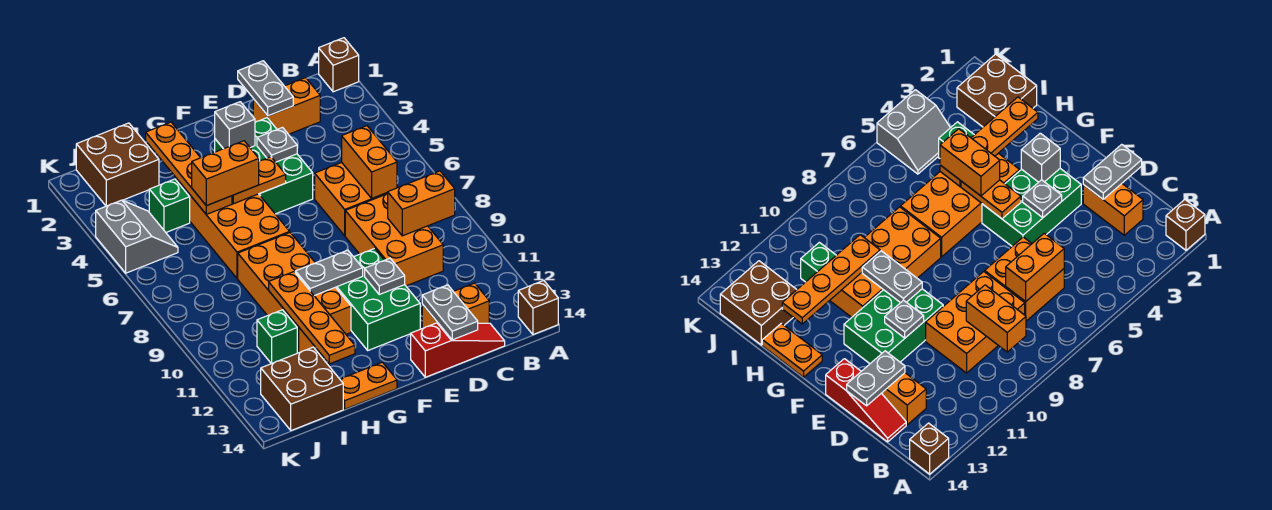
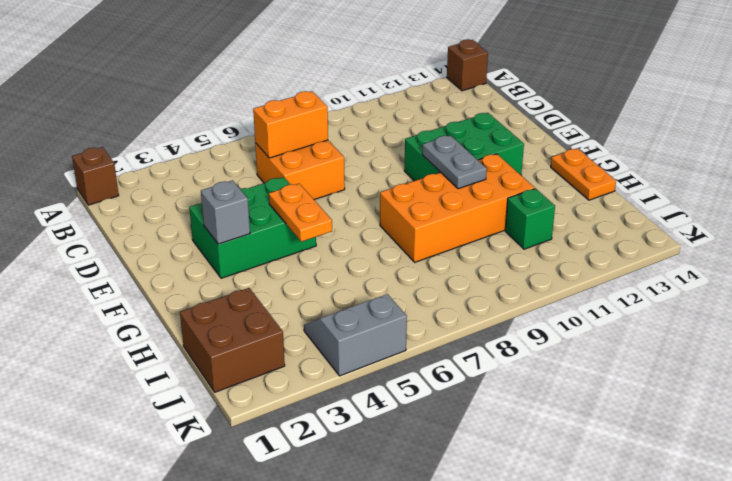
none -> orange 1x2 brick [253,78,320,134]
none -> orange 2x3 brick [345,193,443,286]
none -> orange 1x2 brick [422,283,489,328]

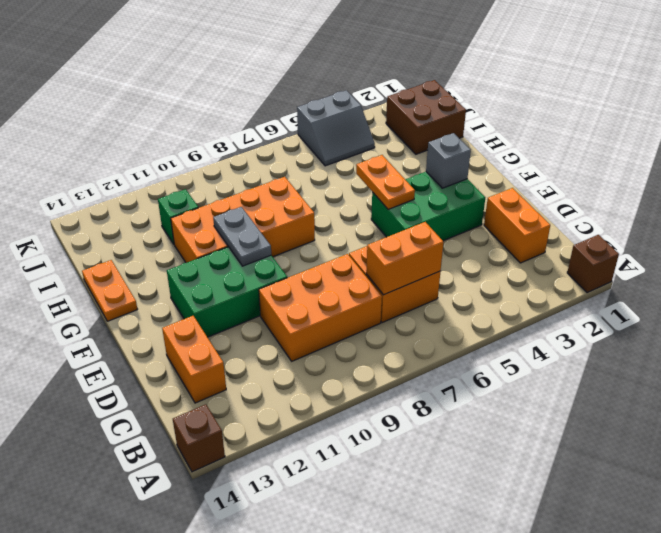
none -> red 1x3 slope [411,323,505,377]
none -> orange 2x4 brick [176,179,290,279]
none -> green 1x1 brick [149,179,190,232]

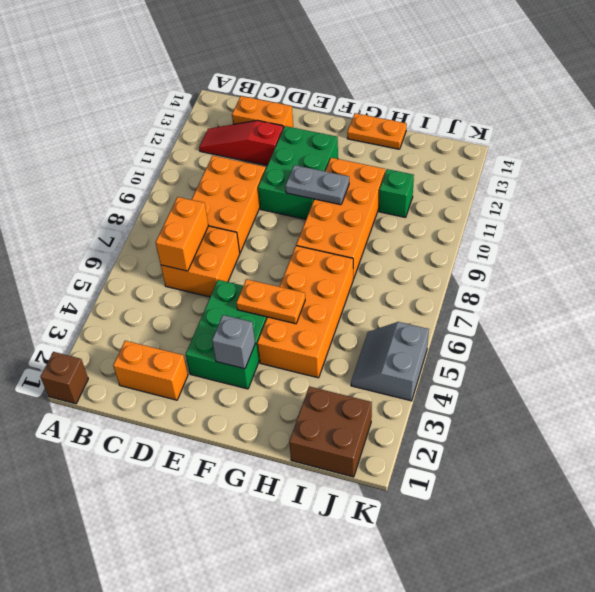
red 1x3 slope [199,120,284,165] -> red 1x3 slope moved to [411,323,505,377]
none -> brown 1x1 brick [518,281,558,335]
none -> green 1x1 brick [149,179,190,232]
none -> brown 2x2 brick [261,347,343,431]

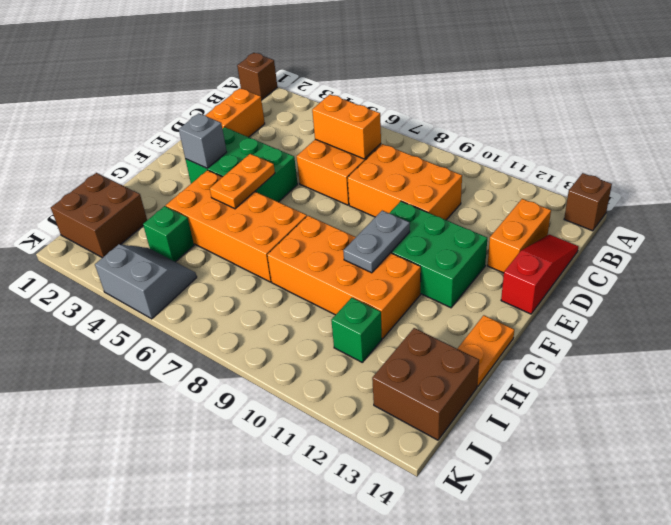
none -> orange 1x2 brick [387,171,455,236]
none -> grey 1x2 plate [238,61,293,116]
none -> grey 1x2 plate [422,285,478,340]

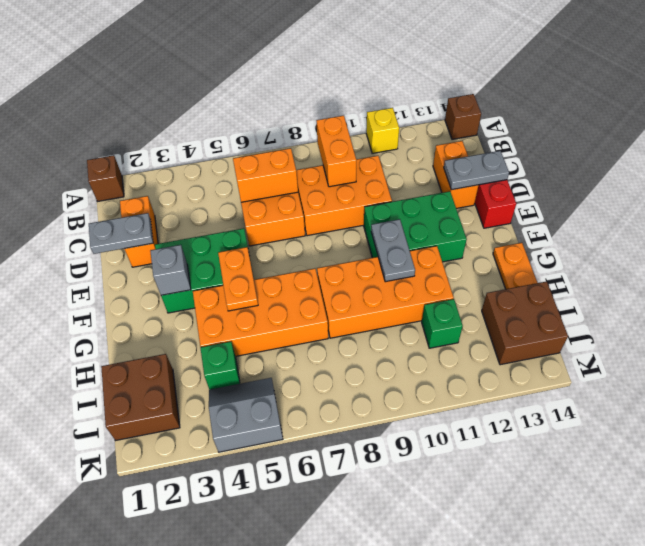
yellow 1x1 brick [366,108,399,153] -> none
none -> grey 1x1 plate [257,128,297,162]
none -> grey 1x1 plate [365,258,405,294]
none -> orange 1x4 plate [146,122,232,214]

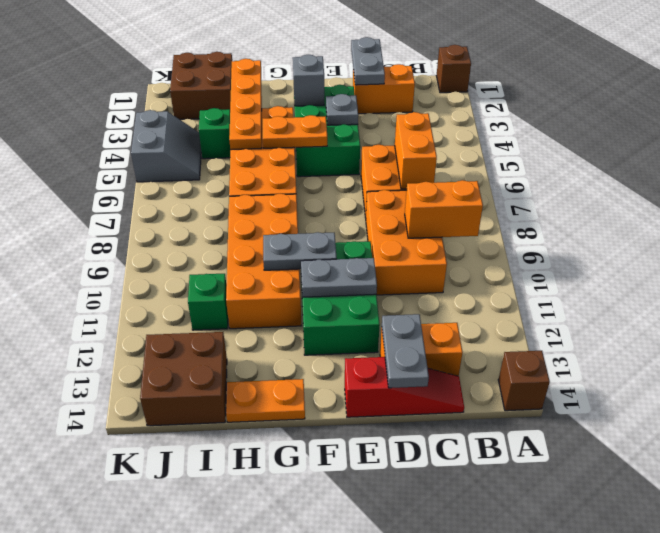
grey 1x2 plate [301,258,377,297] -> grey 1x1 plate [365,258,405,294]
none -> orange 1x4 plate [269,272,355,364]
none -> orange 1x2 brick [192,141,259,206]

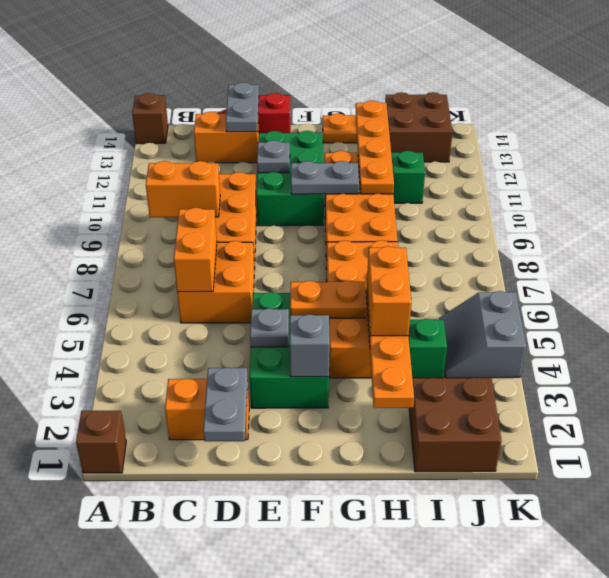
orange 1x2 brick [367,246,411,336] -> orange 1x2 brick turned to [192,141,259,206]

